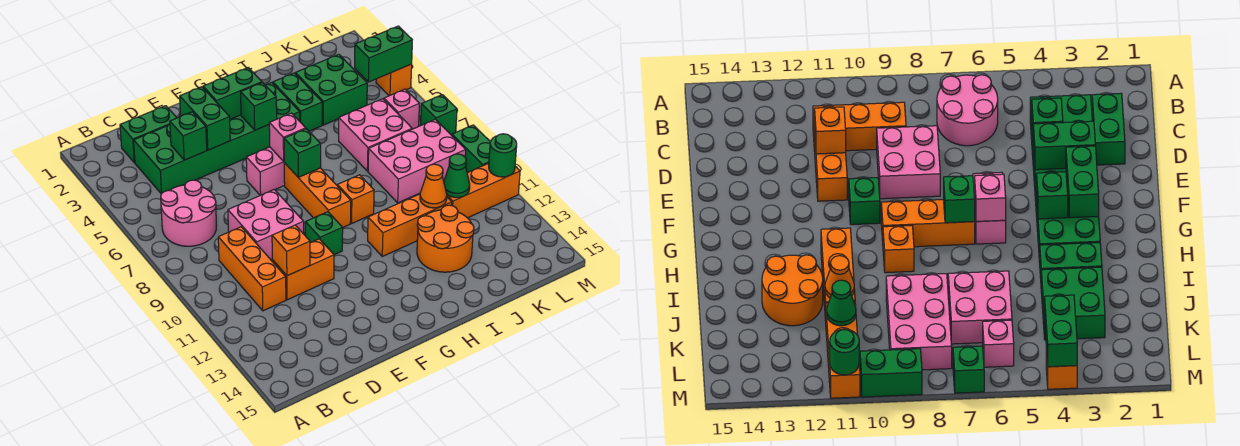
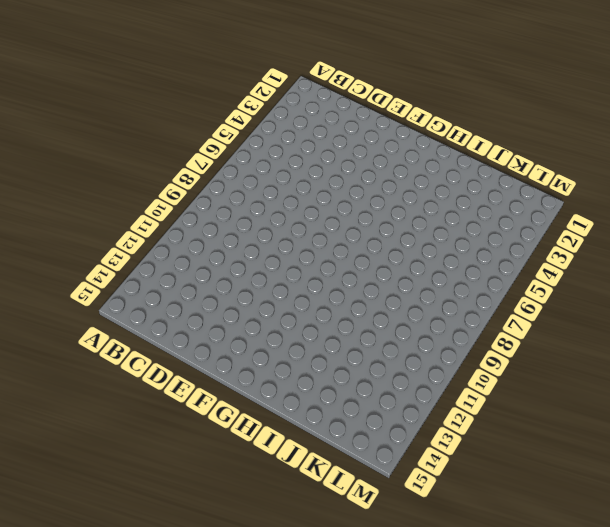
none -> pink 2x2 round brick [161,180,217,246]
none -> green 1x2 brick [120,106,177,163]
none -> green 2x6 brick [134,82,300,194]
none -> orange 1x3 brick [218,227,286,311]

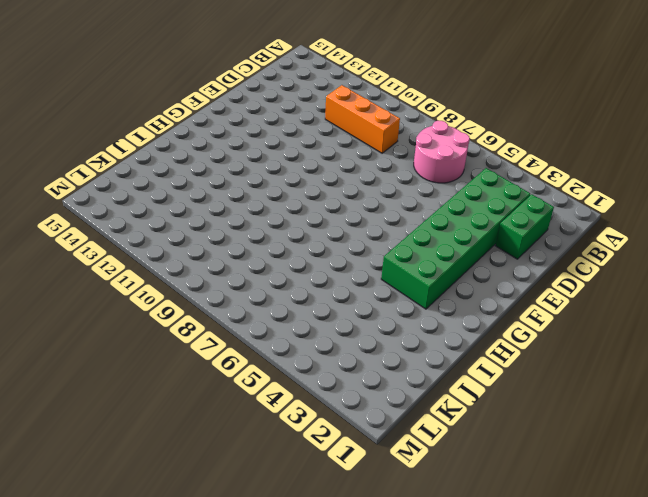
none -> pink 2x2 brick [228,189,304,259]
none -> orange 1x2 brick [272,239,334,300]
none -> pink 1x2 brick [246,147,285,195]
none -> green 1x1 brick [305,212,343,255]

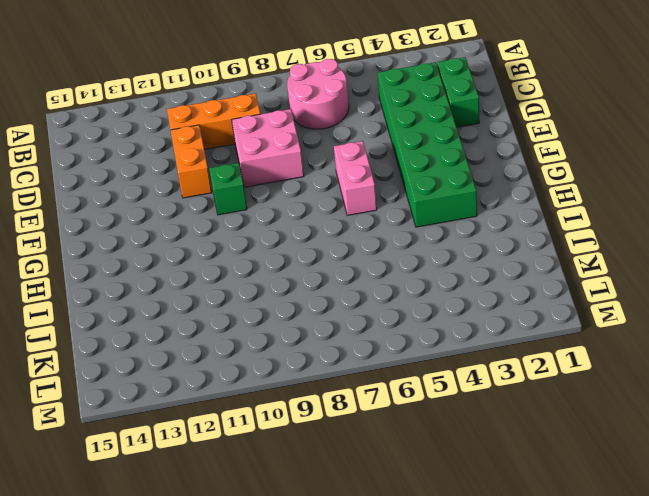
none -> orange 1x3 brick [284,163,351,227]
none -> orange 1x1 brick [337,175,374,223]
none -> orange 1x3 brick [368,194,452,256]
none -> green 1x2 brick [273,73,322,131]

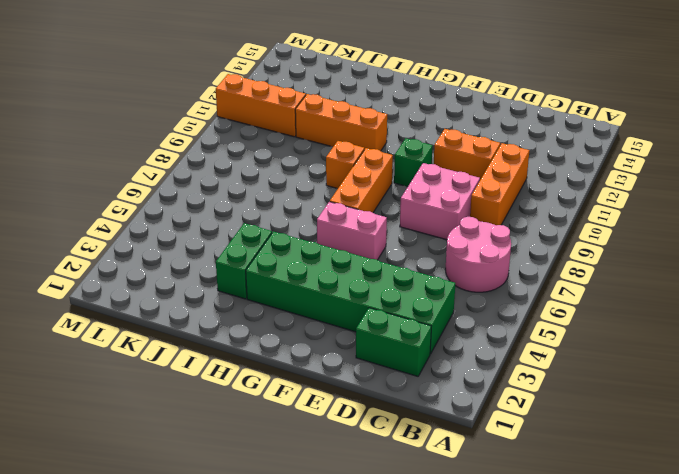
none -> orange 2x2 round brick [417,205,474,272]
none -> green 2x2 brick [295,54,367,125]
none -> pink 2x2 brick [339,99,412,171]
none -> pink 2x3 brick [368,119,466,203]

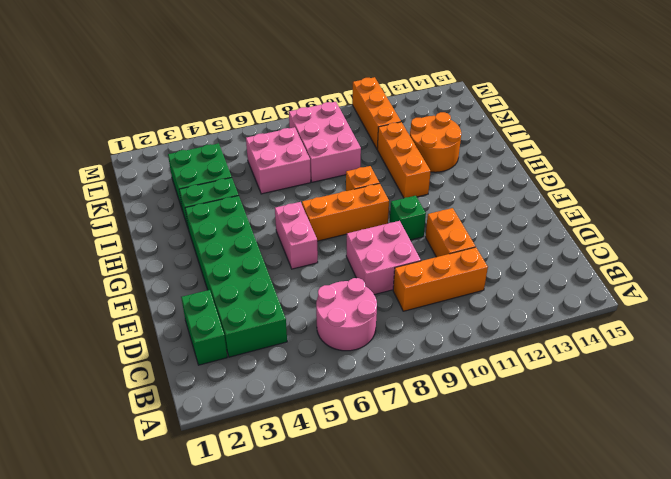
none -> pink 1x1 brick [384,89,419,129]
none -> orange 1x1 brick [376,64,412,96]
none -> green 1x1 brick [420,95,457,135]
none -> green 1x2 brick [452,125,490,173]

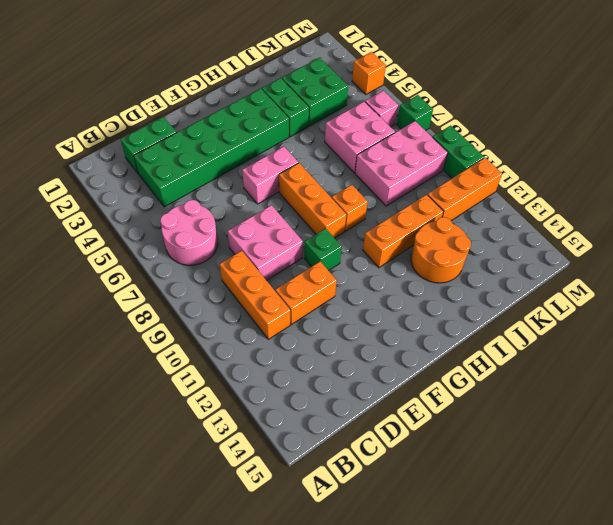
none -> green 1x1 brick [170,112,207,160]
none -> orange 1x1 brick [272,225,310,276]
none -> green 1x2 brick [180,87,230,150]
none -> green 1x2 brick [203,67,262,119]

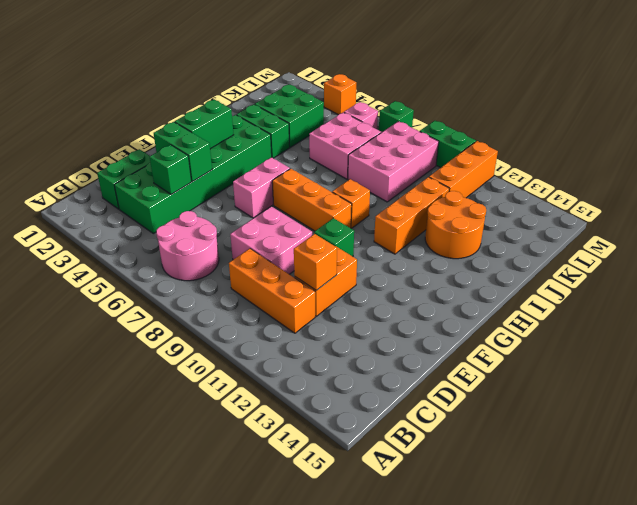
none -> green 1x1 brick [241,83,277,130]
none -> pink 1x1 brick [269,113,306,162]
none -> green 1x1 brick [284,129,321,177]
none -> orange 1x1 cone [420,164,447,208]

